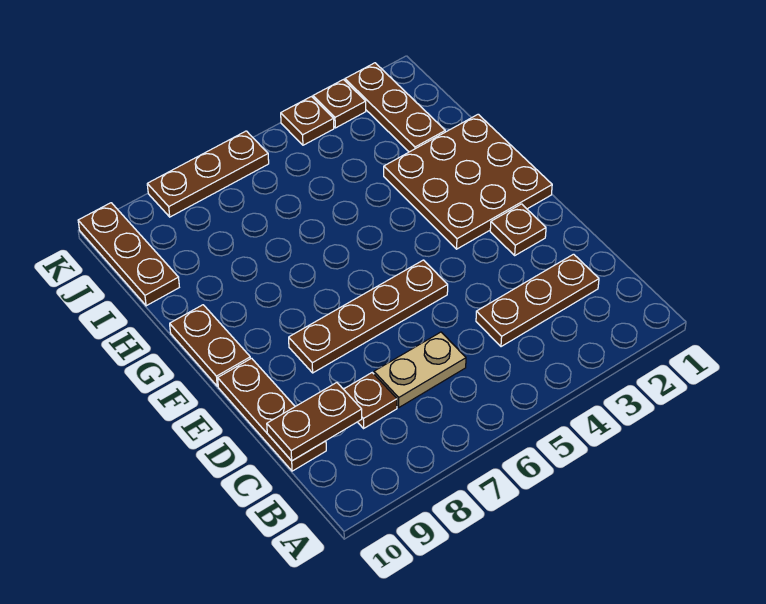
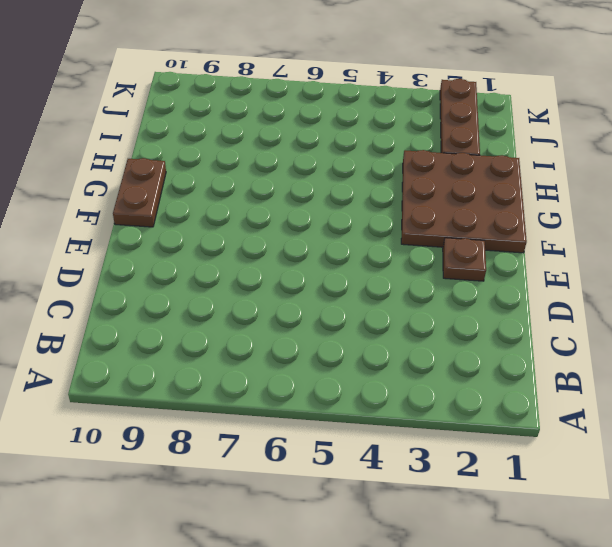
none -> brown 1x3 plate [476,254,599,347]
none -> tan 1x2 plate [374,332,466,407]
none -> brown 1x1 plate [344,373,397,428]

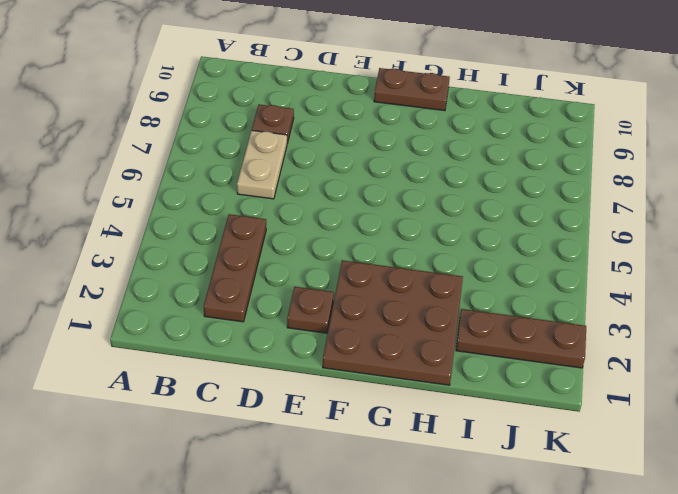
none -> brown 1x3 plate [218,358,326,471]
none -> brown 1x4 plate [289,260,448,373]
none -> brown 1x3 plate [78,203,179,306]

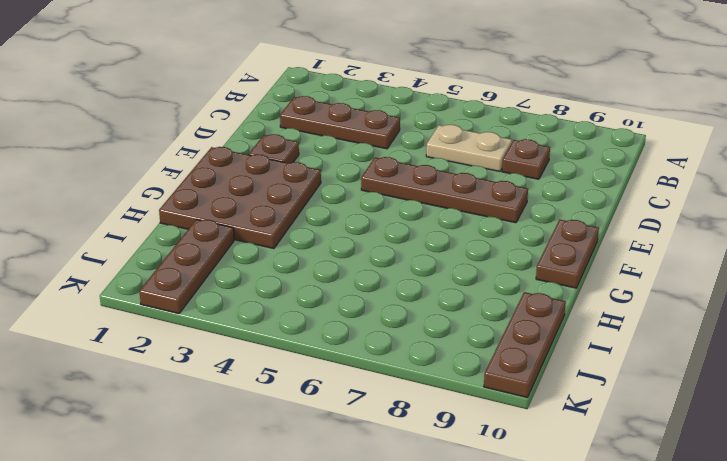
none -> brown 1x3 plate [218,358,326,471]
none -> brown 1x1 plate [313,80,366,128]
none -> brown 1x1 plate [281,97,334,145]

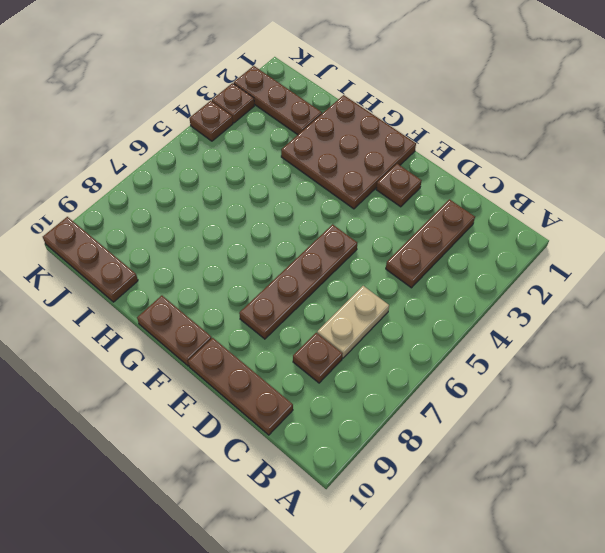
none -> brown 1x3 plate [147,131,269,217]
none -> brown 1x2 plate [267,383,362,461]

